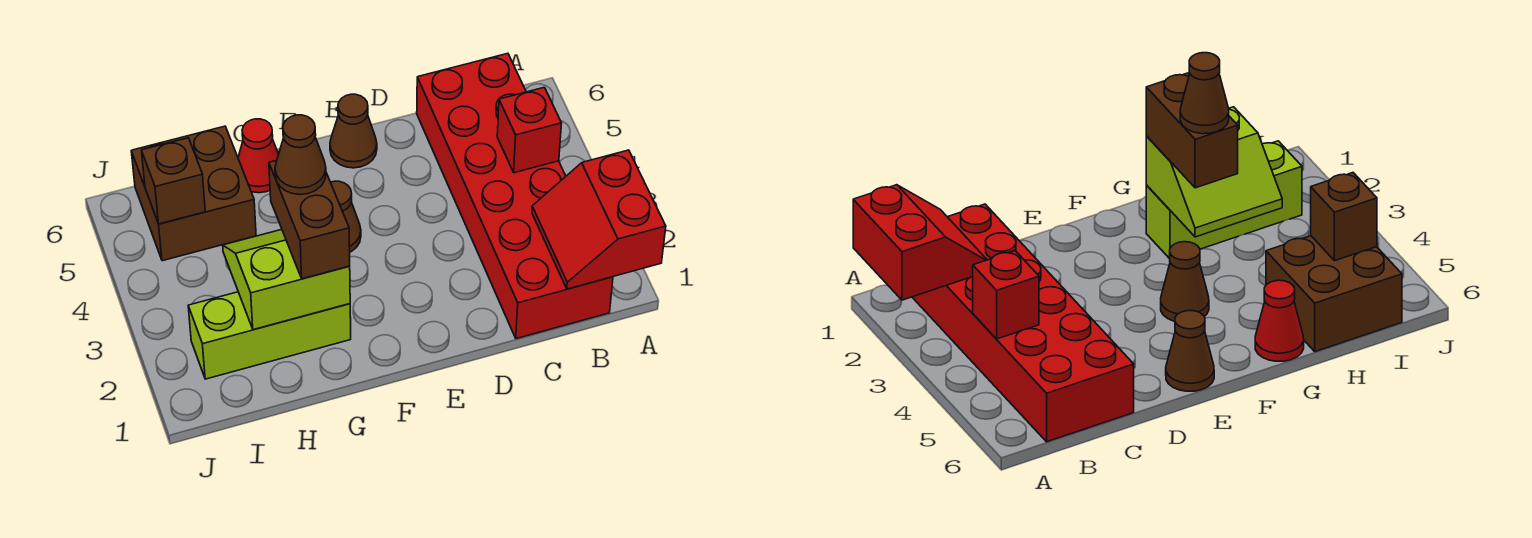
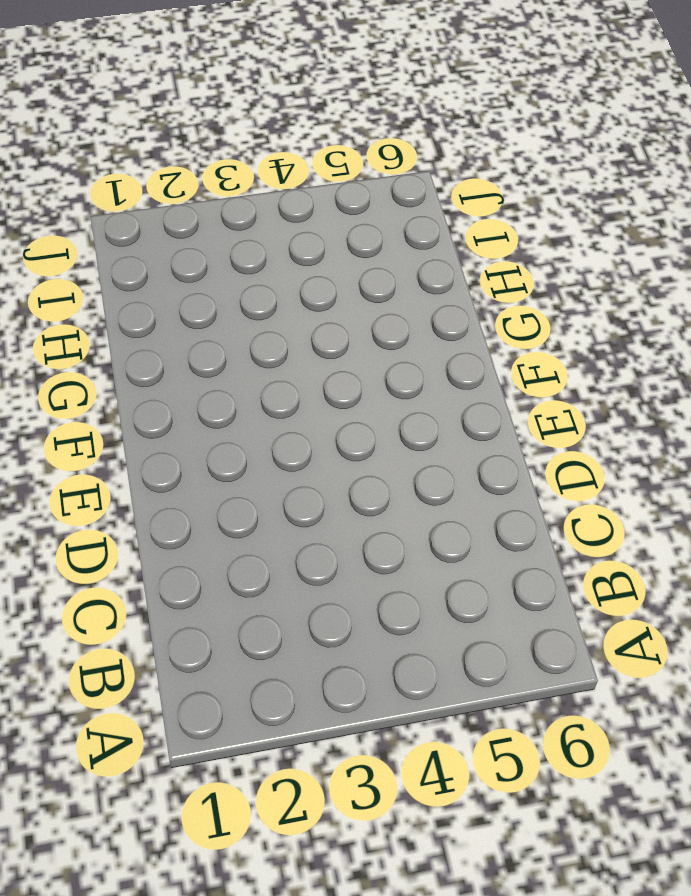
none -> red 2x6 brick [417,53,613,339]
none -> brown 1x1 cone [330,94,377,168]
none -> brown 1x1 cone [331,181,361,252]

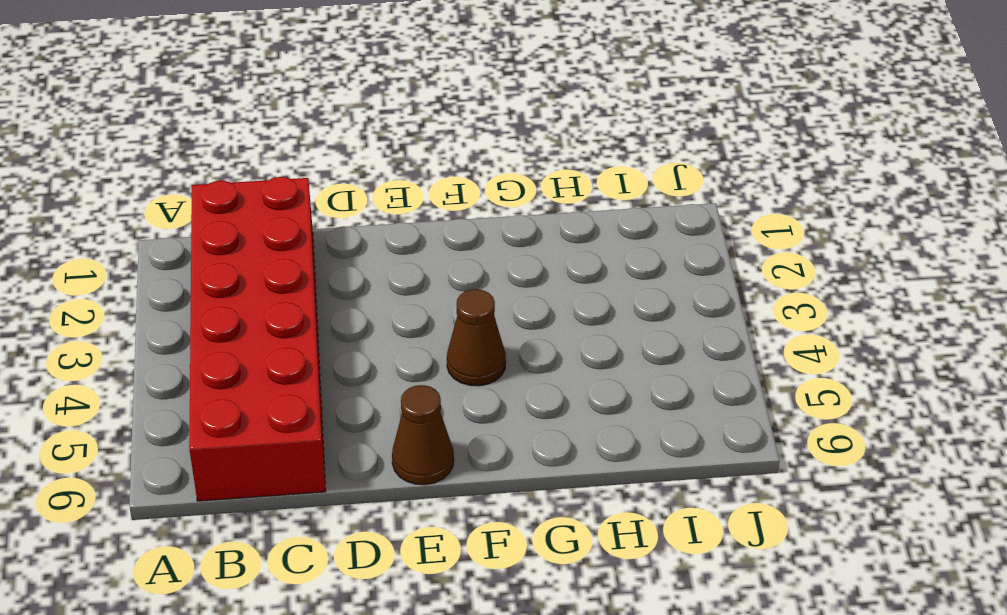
none -> lime 1x3 brick [188,292,351,379]
none -> red 1x1 cone [238,119,279,193]
none -> brown 2x2 brick [131,126,256,261]

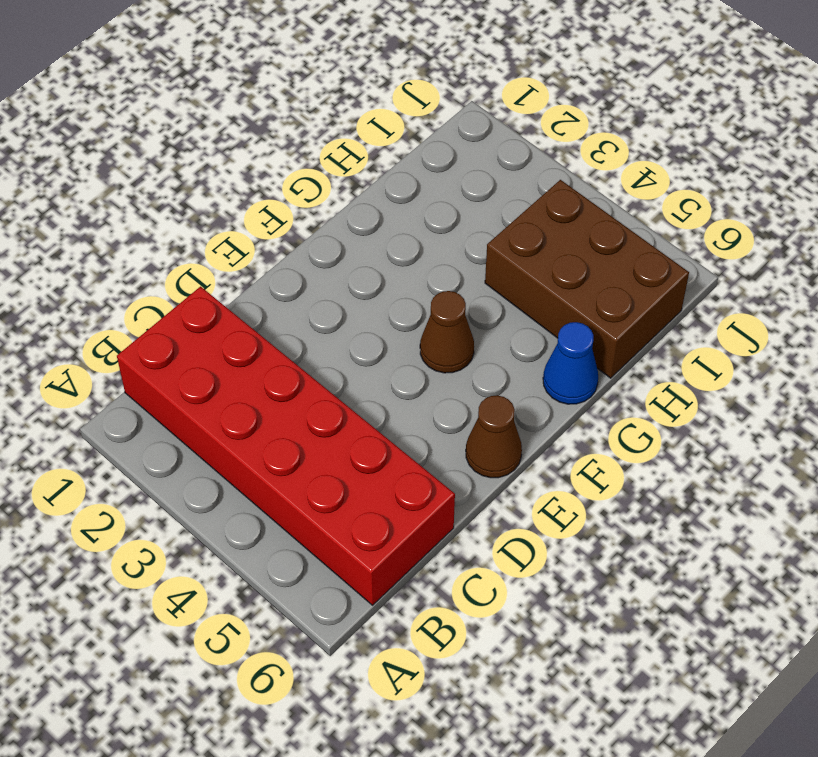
blue 1x1 cone [543,322,598,404] -> red 1x1 cone [238,119,279,193]
brown 2x3 brick [485,180,689,378] -> brown 2x2 brick [131,126,256,261]
none -> lime 1x3 brick [188,292,351,379]
none -> red 2x2 slope [532,150,666,289]
none -> red 1x1 brick [497,87,562,173]

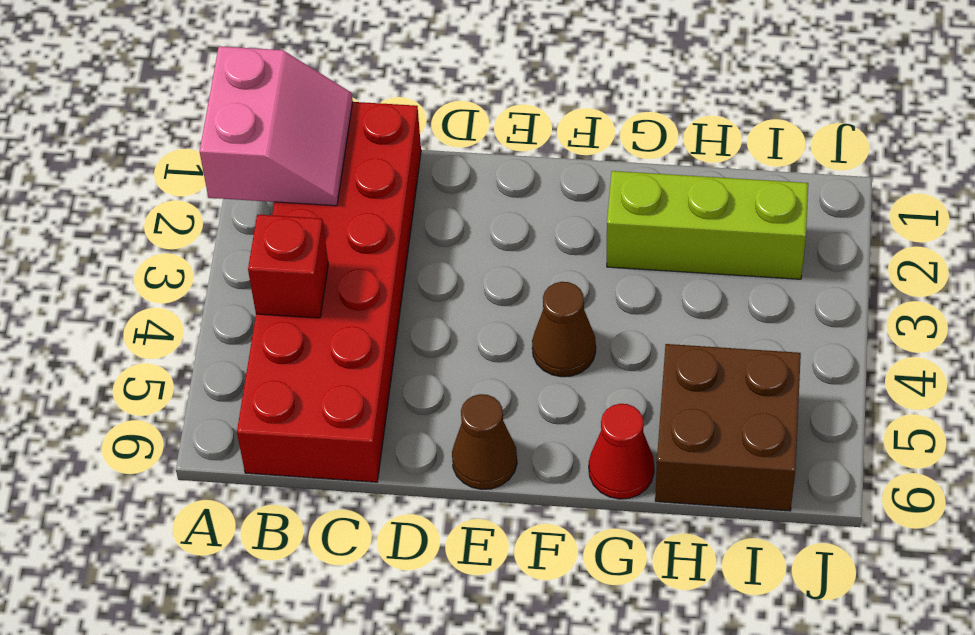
pink 2x2 slope [200,46,353,206] -> red 2x2 slope [532,150,666,289]
none -> lime 2x2 slope [223,230,350,330]
none -> brown 1x1 brick [142,138,205,224]
none -> brown 1x2 brick [269,161,350,279]

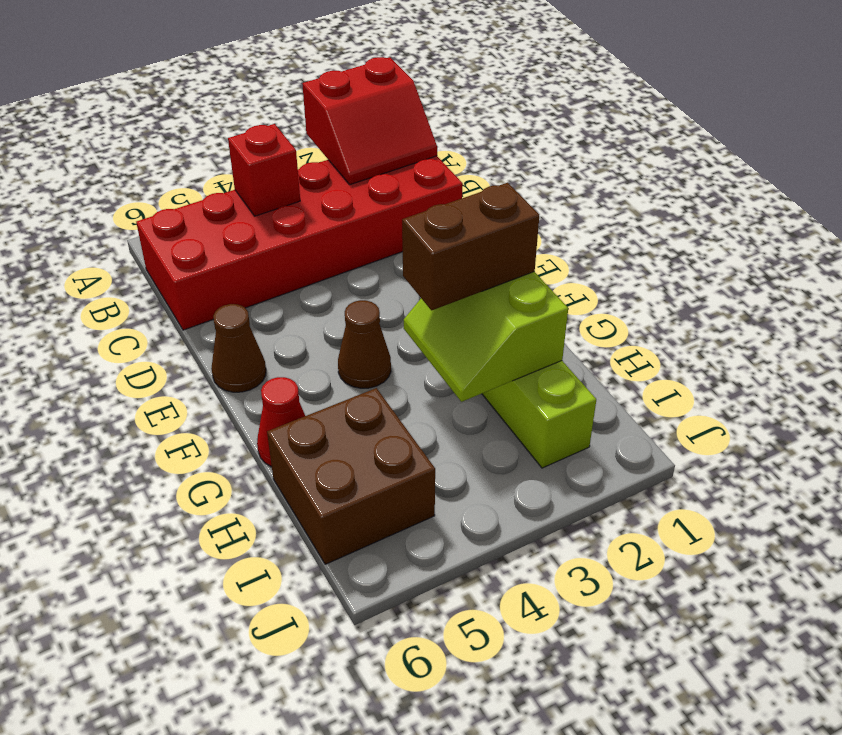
none -> brown 1x1 brick [142,138,205,224]
none -> brown 1x1 cone [275,115,326,195]

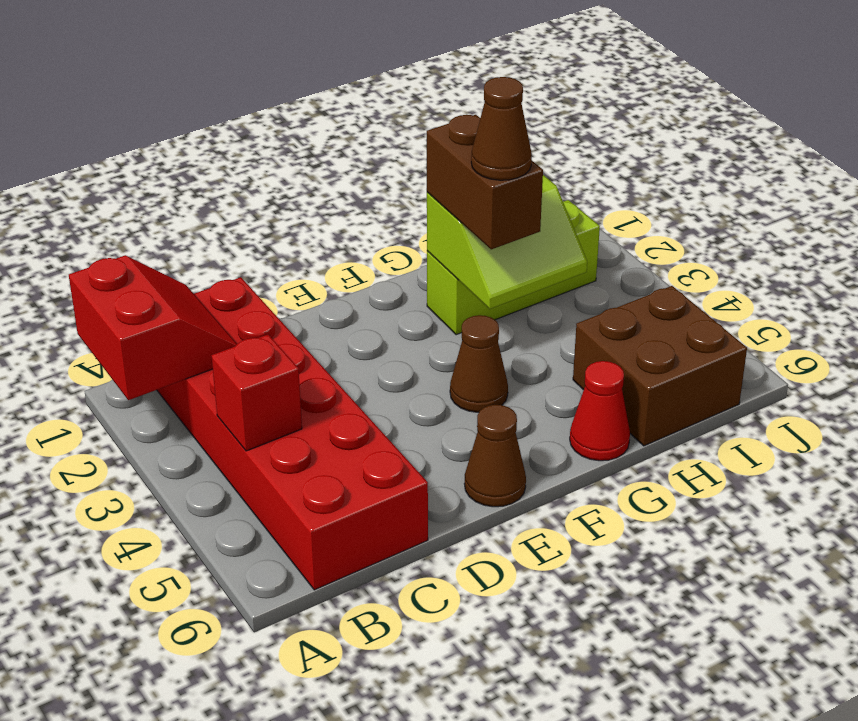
none -> brown 1x1 brick [142,138,205,224]

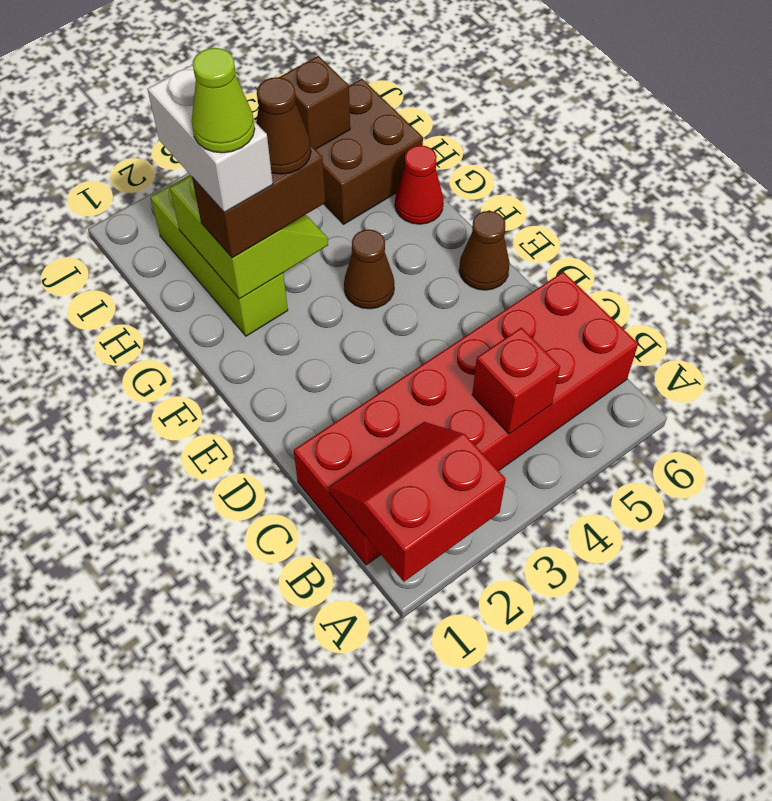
white 1x2 brick [147,65,273,212] -> none
lime 1x1 cone [192,48,255,153] -> none

